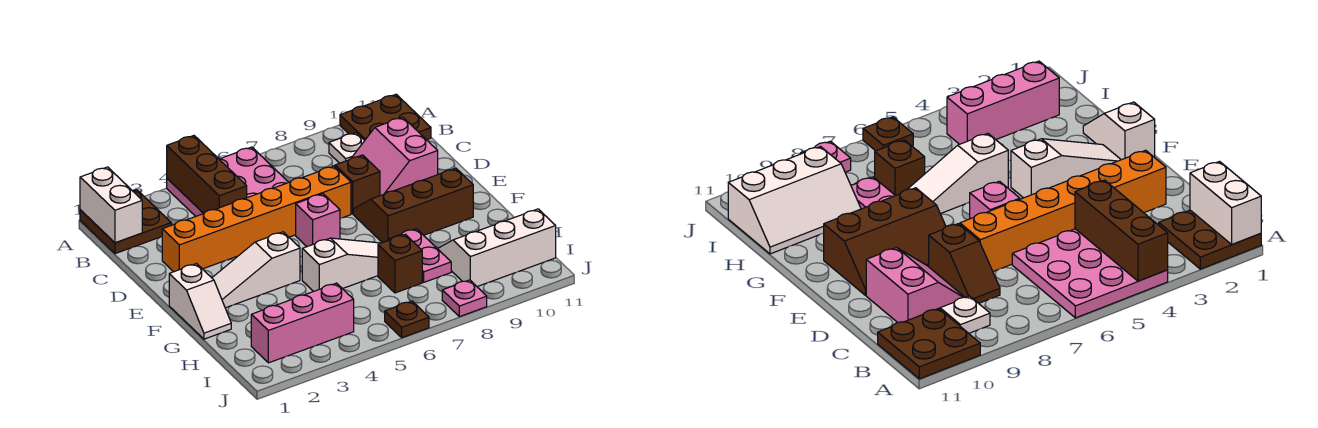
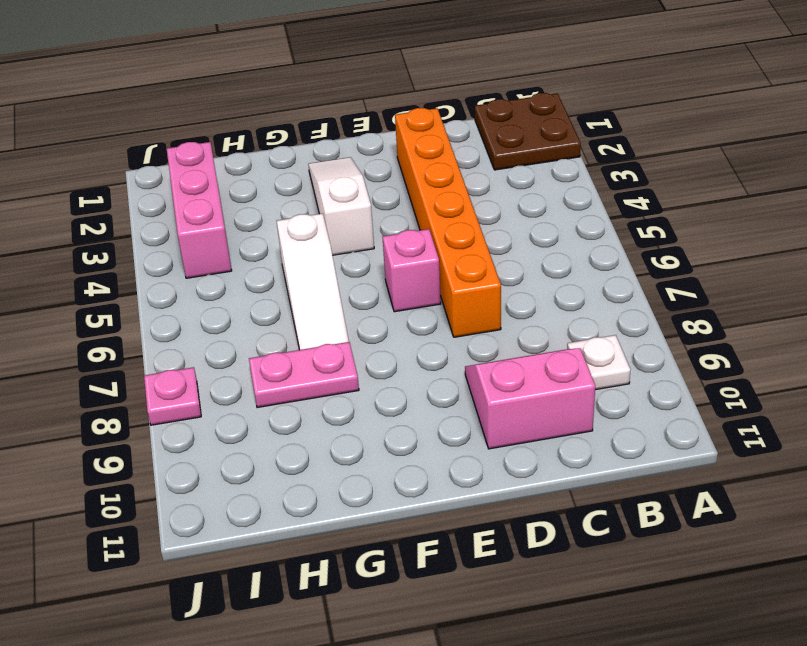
none -> pink 3x3 plate [167,147,289,216]
none -> brown 2x2 plate [340,94,431,140]
none -> brown 1x2 slope [334,155,380,214]

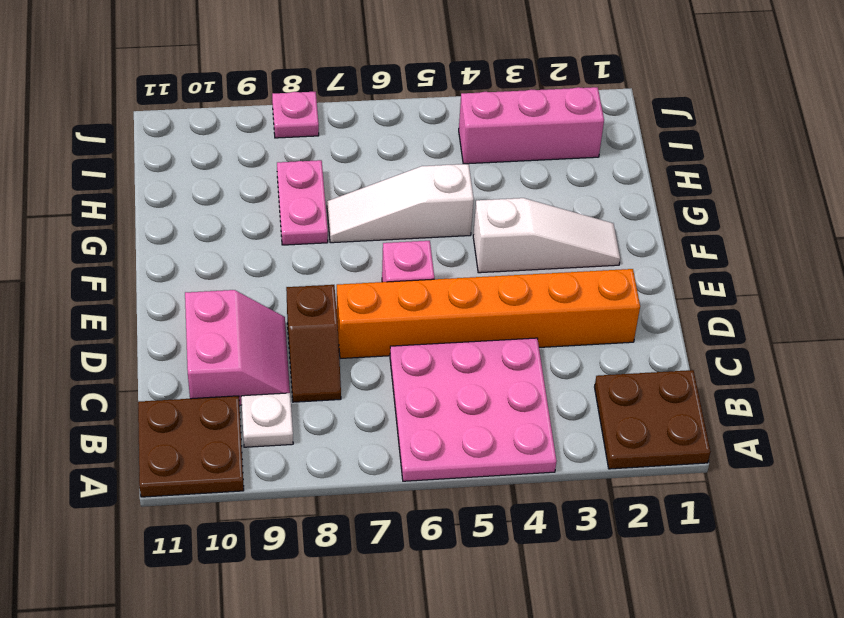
none -> brown 2x3 slope [353,168,473,243]
none -> white 1x2 slope [169,264,231,339]
none -> brown 1x1 brick [378,234,422,293]

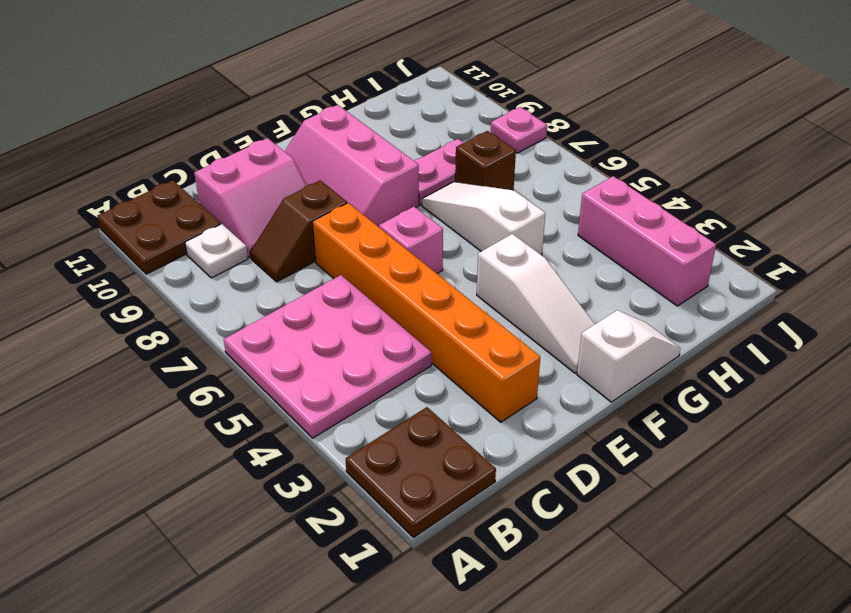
pink 2x3 slope [285,105,419,227] -> brown 2x3 slope [353,168,473,243]
none -> white 2x3 slope [438,209,556,287]
none -> brown 1x1 plate [385,301,429,338]
none -> white 1x2 brick [80,167,142,243]

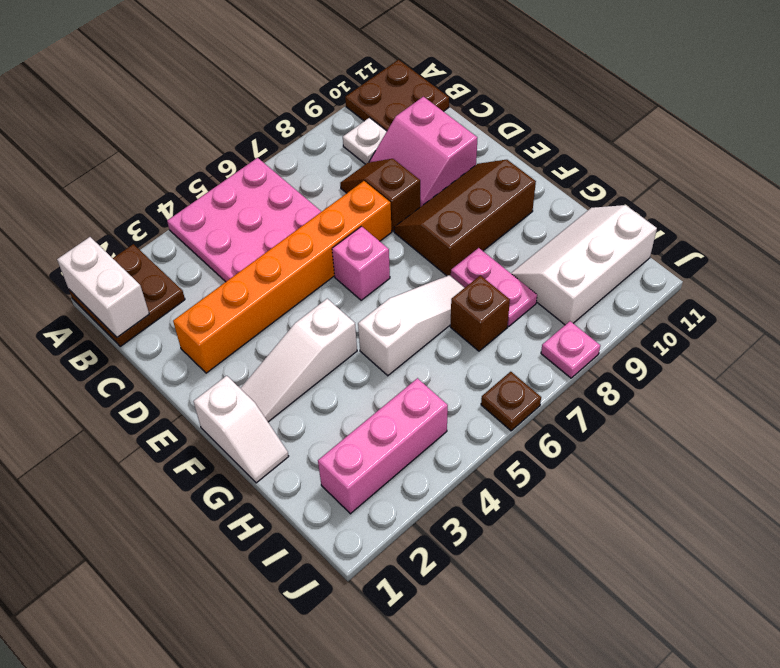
none -> brown 1x3 brick [167,136,247,213]

